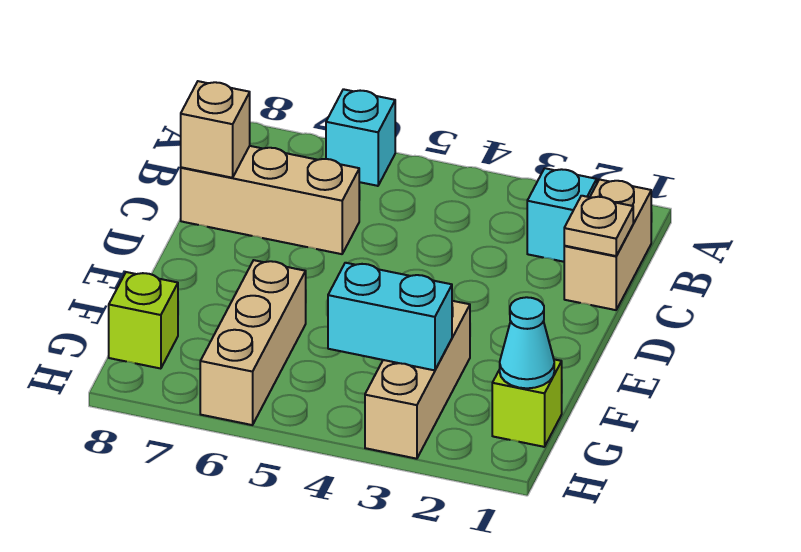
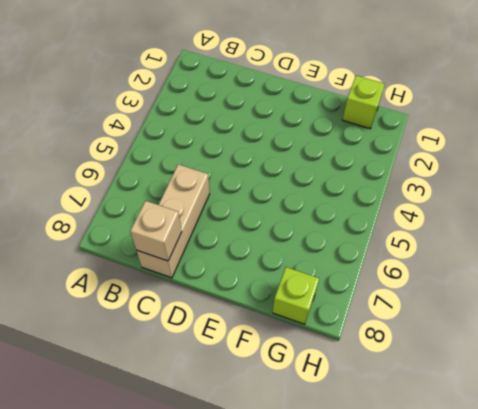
none -> cyan 1x1 brick [326,89,395,186]
none -> tan 1x2 brick [564,179,651,310]
none -> cyan 1x1 brick [527,168,597,262]

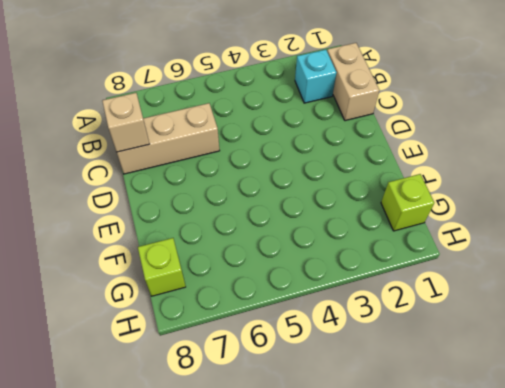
none -> cyan 1x1 brick [326,89,395,186]
none -> tan 1x3 brick [365,301,470,459]
none -> tan 1x3 brick [200,260,306,425]

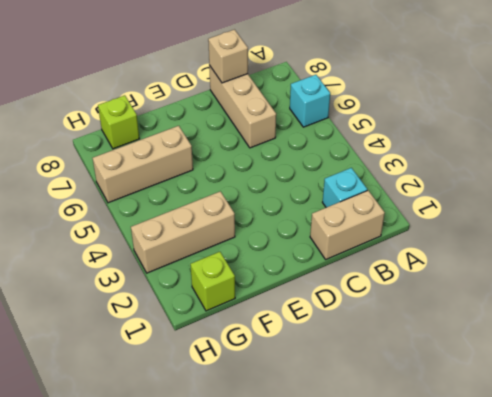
none -> tan 1x1 plate [564,196,633,256]
none -> cyan 1x1 cone [500,297,554,388]
none -> cyan 1x2 brick [328,263,452,370]

